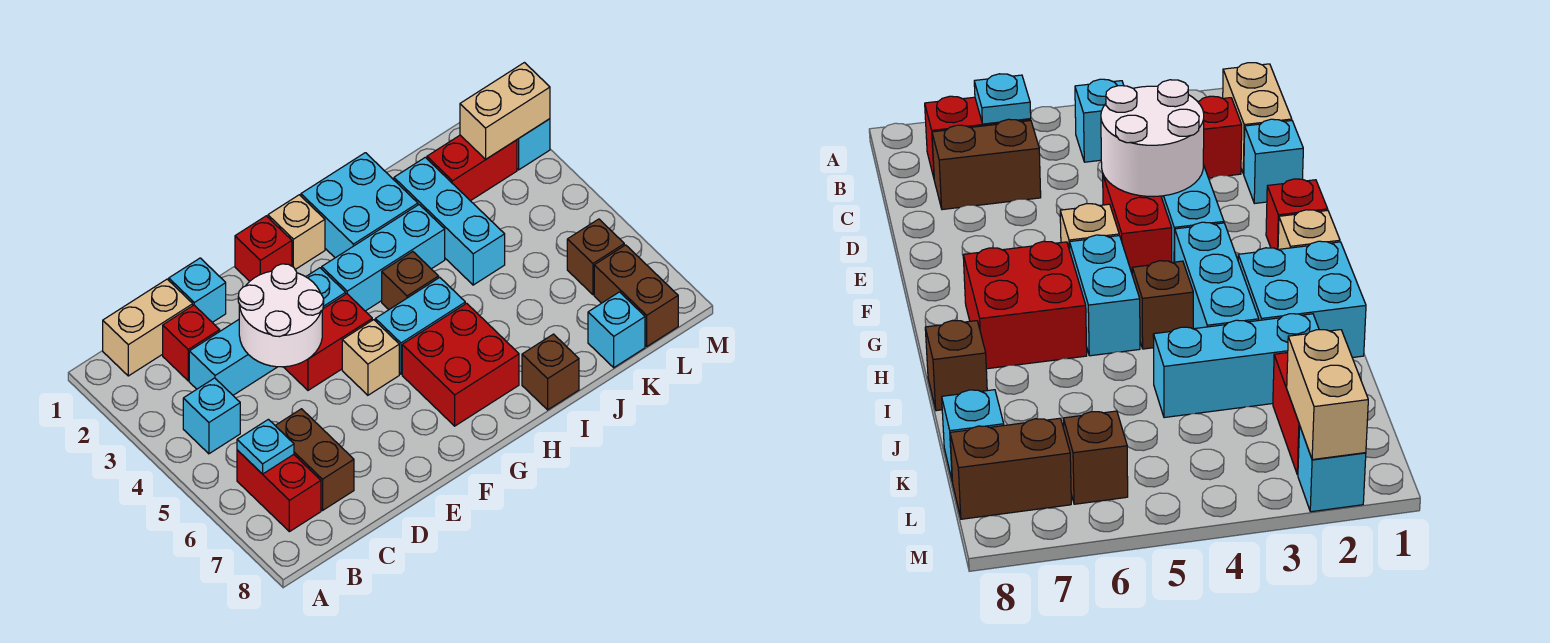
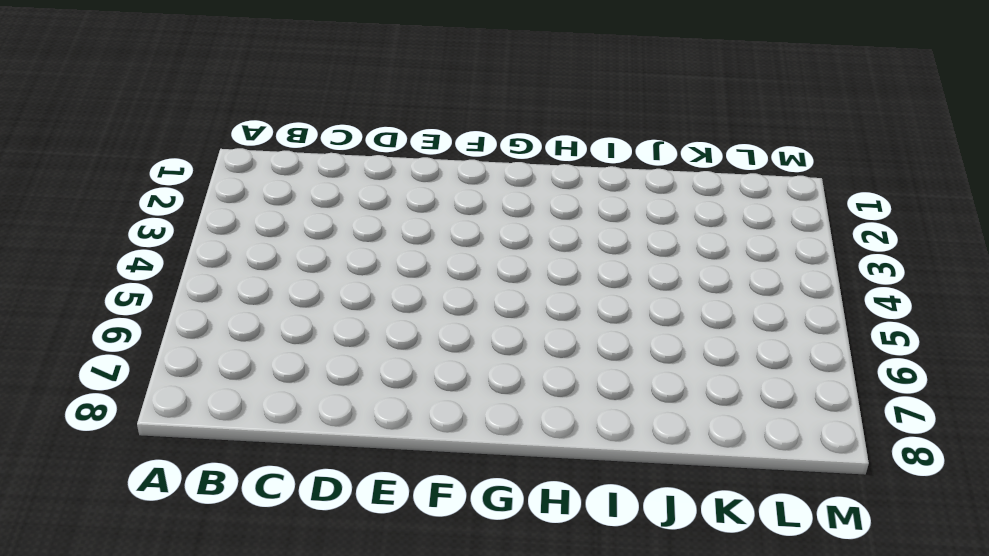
none -> tan 1x2 brick [103,279,193,376]
none -> cyan 1x1 brick [183,378,240,454]
none -> red 1x2 brick [237,450,321,532]

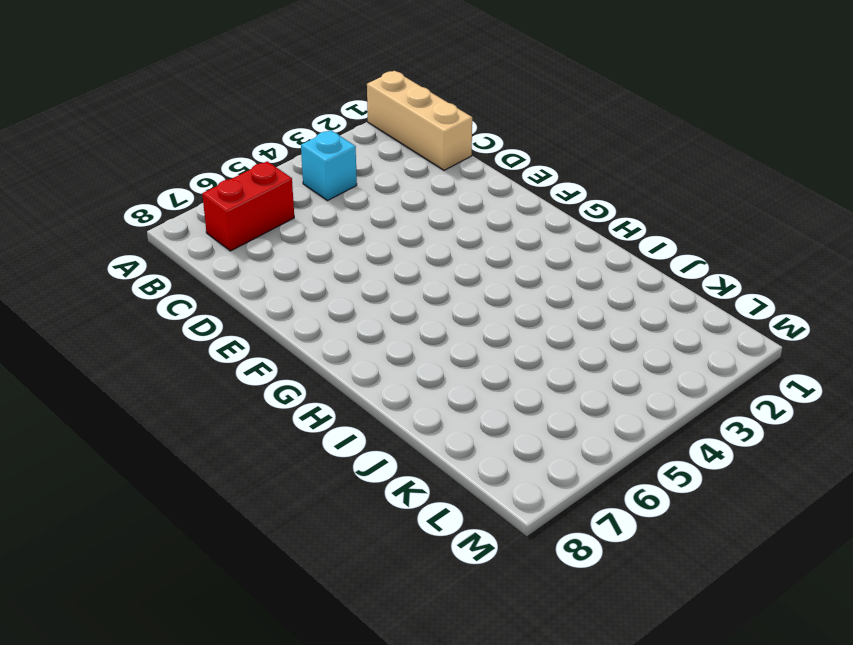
tan 1x3 brick [367,71,472,170] -> tan 1x2 brick [103,279,193,376]
none -> red 1x1 brick [163,305,220,381]
none -> cyan 1x4 brick [189,268,346,395]
none -> brown 1x2 brick [275,409,354,510]

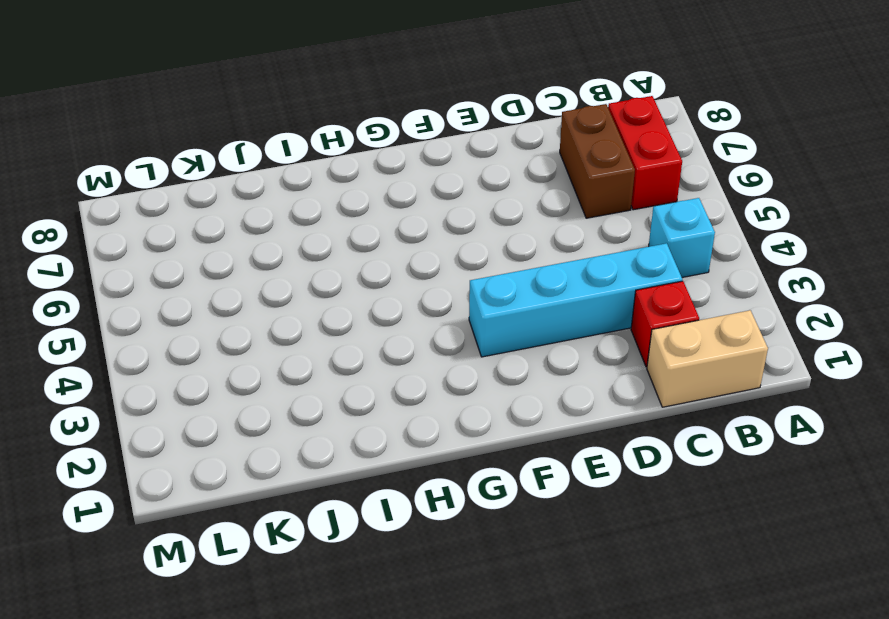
none -> cyan 1x1 brick [169,258,226,322]
none -> red 1x2 brick [284,294,372,390]
none -> red 1x1 brick [235,216,292,281]

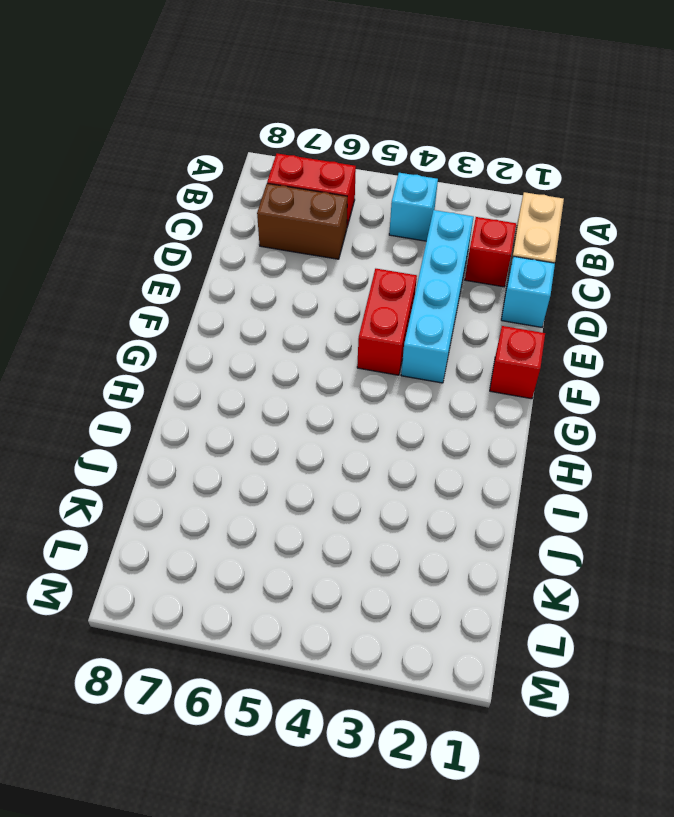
none -> tan 1x1 brick [342,320,399,395]
none -> tan 1x1 brick [268,195,325,269]
none -> cyan 1x3 brick [322,205,445,311]

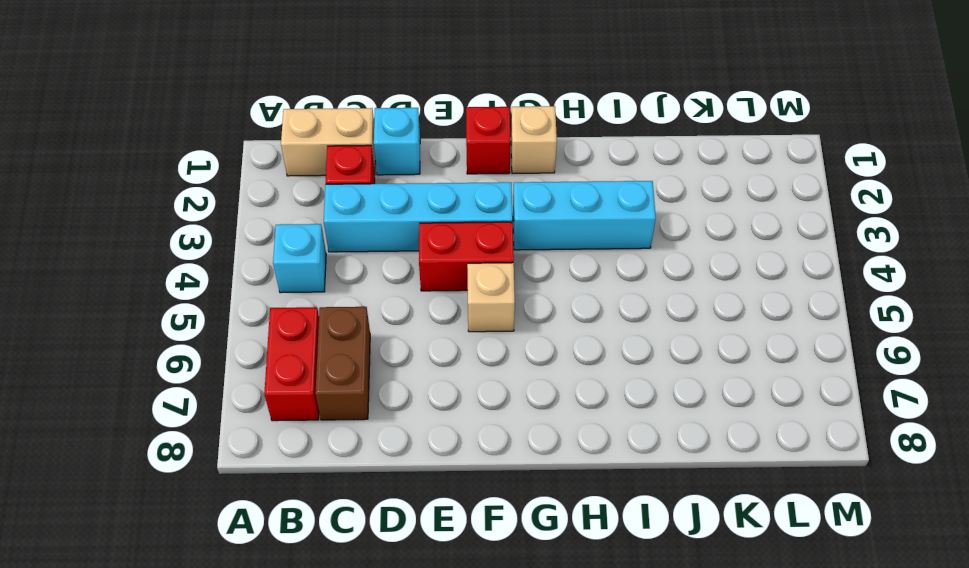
none -> cyan 1x2 brick [375,278,465,374]
none -> red 2x2 brick [402,303,519,426]
none -> cyan 2x2 brick [301,153,418,258]

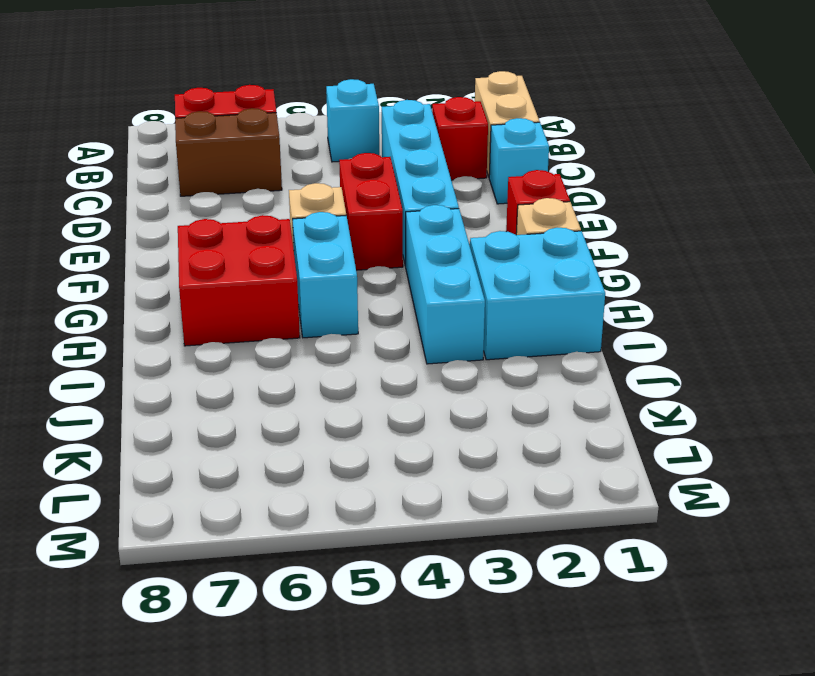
none -> brown 1x1 brick [382,252,439,309]
none -> brown 1x1 brick [522,334,579,410]
none -> cyan 1x3 brick [394,157,505,285]

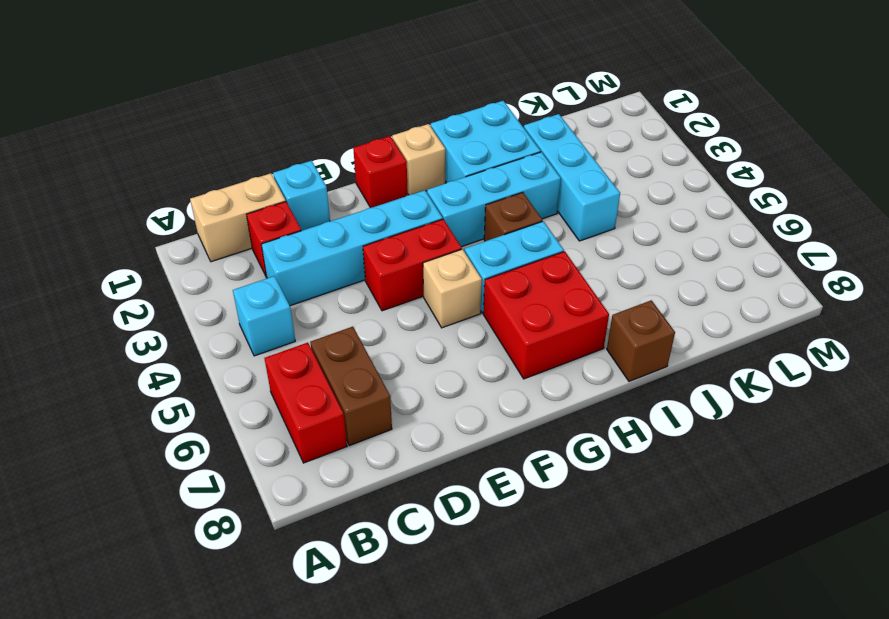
none -> red 1x2 brick [427,135,517,201]
none -> cyan 1x1 brick [588,292,645,368]
none -> brown 1x1 brick [567,219,624,295]

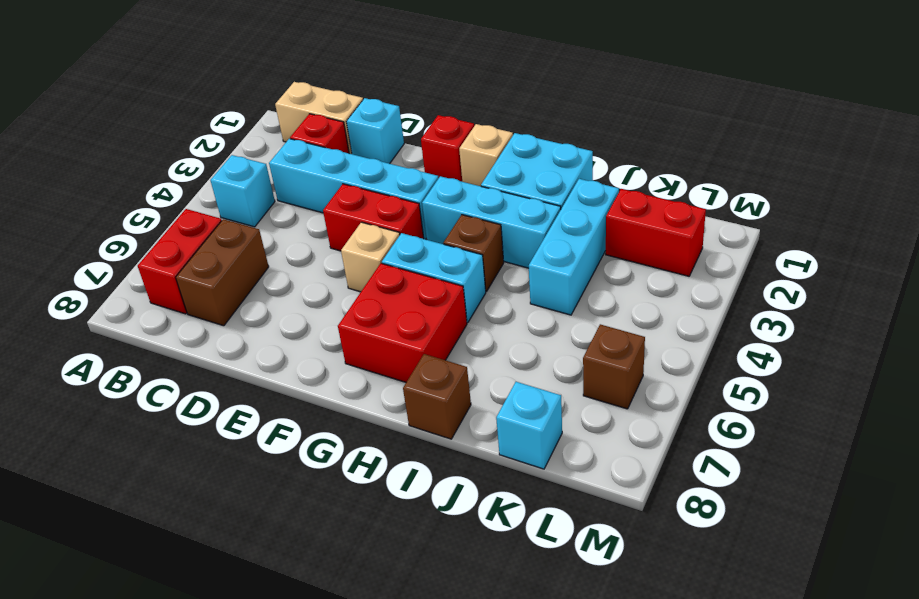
none -> brown 1x2 brick [594,245,678,346]
none -> cyan 1x1 brick [517,119,550,170]
none -> cyan 1x1 plate [237,419,294,474]

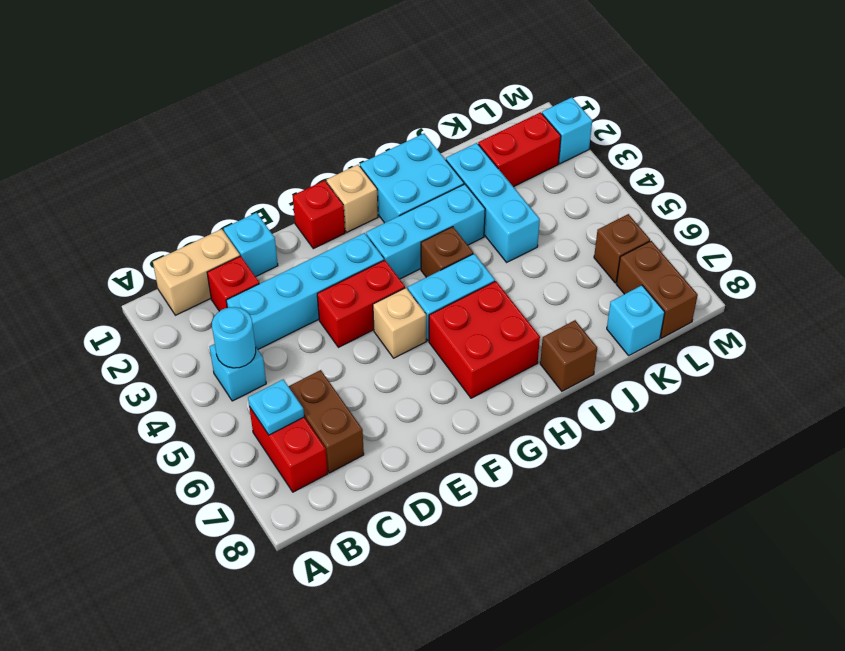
cyan 1x1 round brick [212,307,256,368] -> none
none -> white 2x2 round brick [238,264,324,367]
none -> tan 1x2 brick [460,63,550,159]

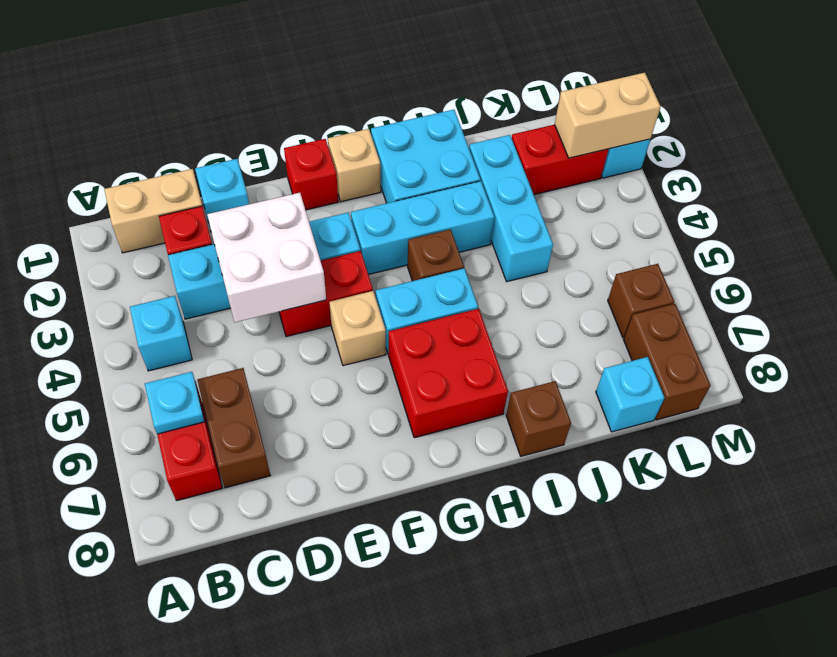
white 2x2 brick [207,193,326,322] -> white 2x2 round brick [238,264,324,367]

